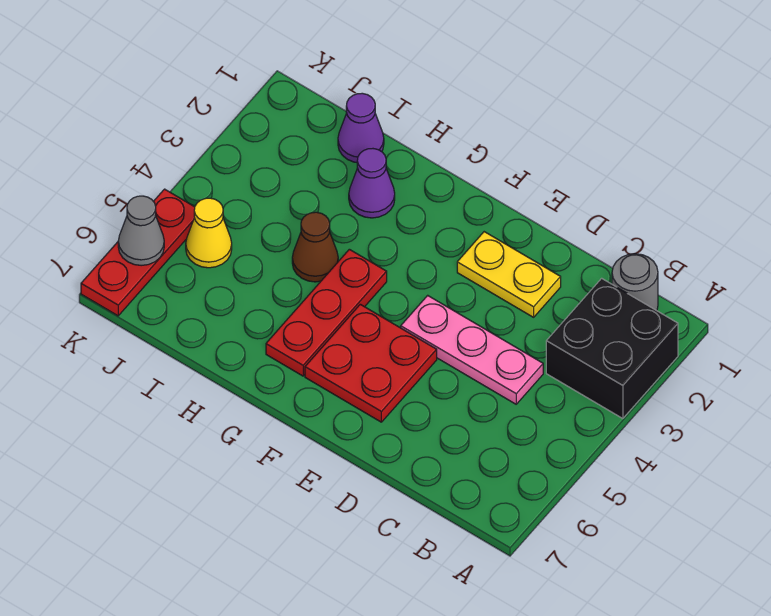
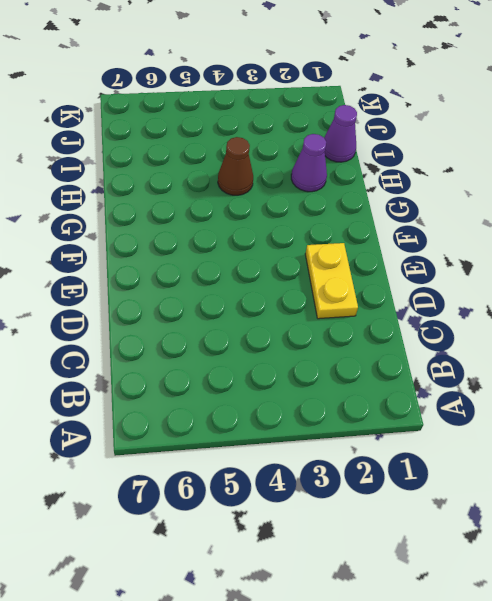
none -> black 2x2 brick [546,278,678,419]
none -> grey 1x1 round brick [612,254,658,311]
none -> pink 1x3 plate [401,295,543,404]

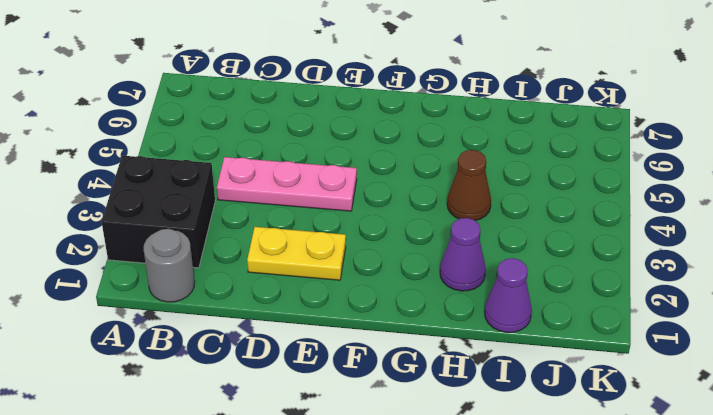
none -> red 2x2 plate [305,304,437,422]
none -> red 1x3 plate [266,249,387,376]
none -> yellow 1x1 cone [186,198,232,268]

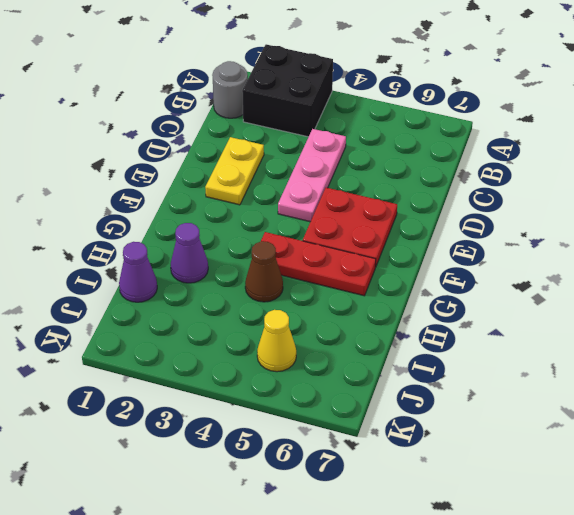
none -> red 1x3 plate [81,189,195,316]
none -> grey 1x1 cone [118,196,164,266]

